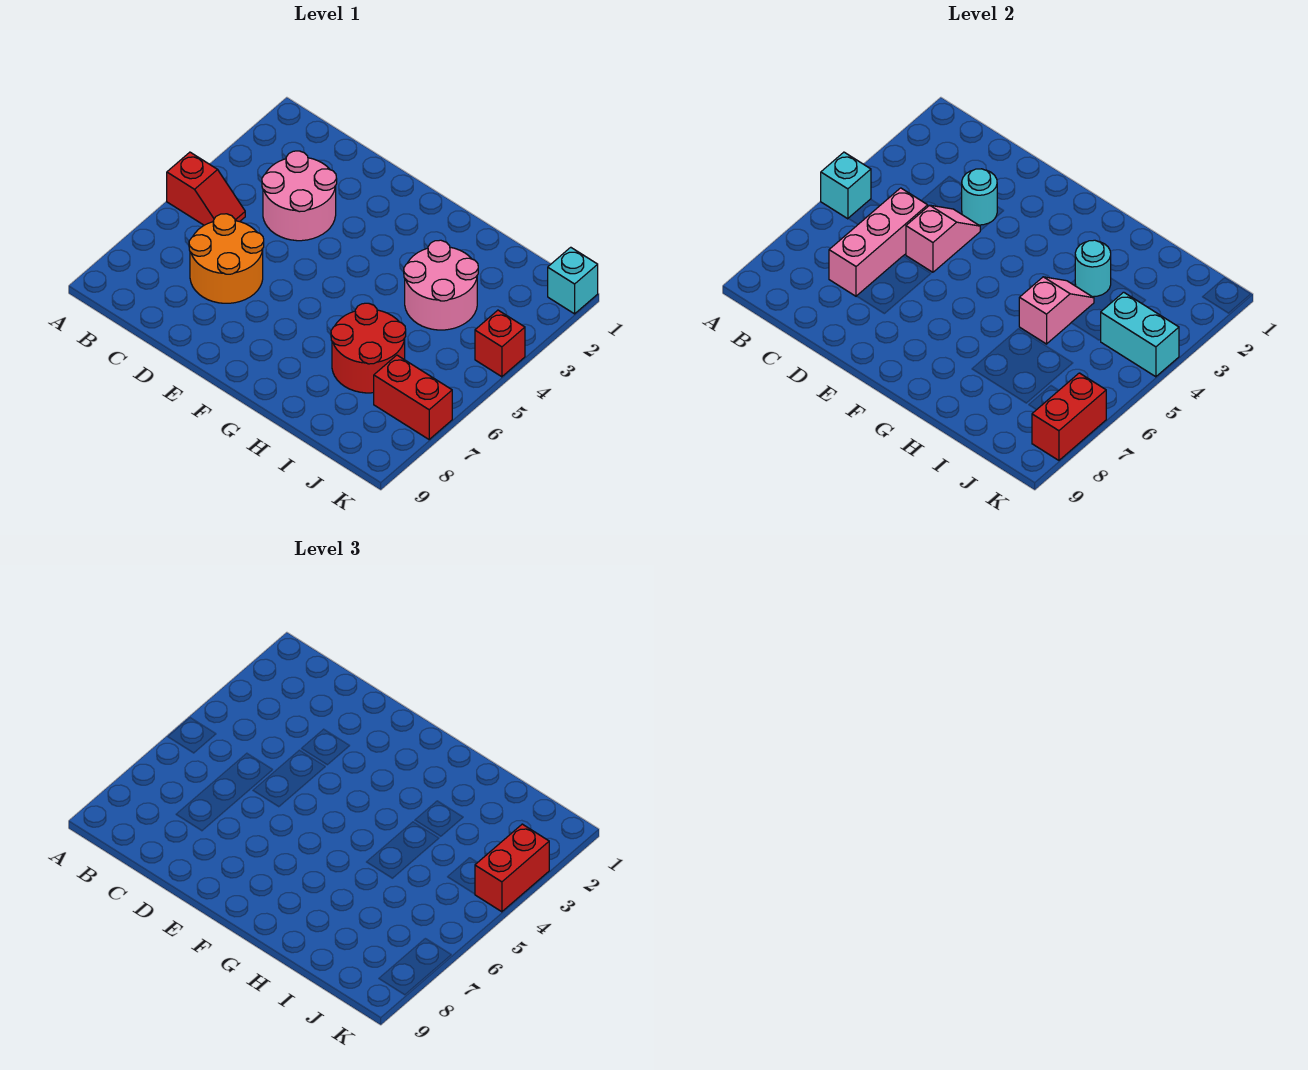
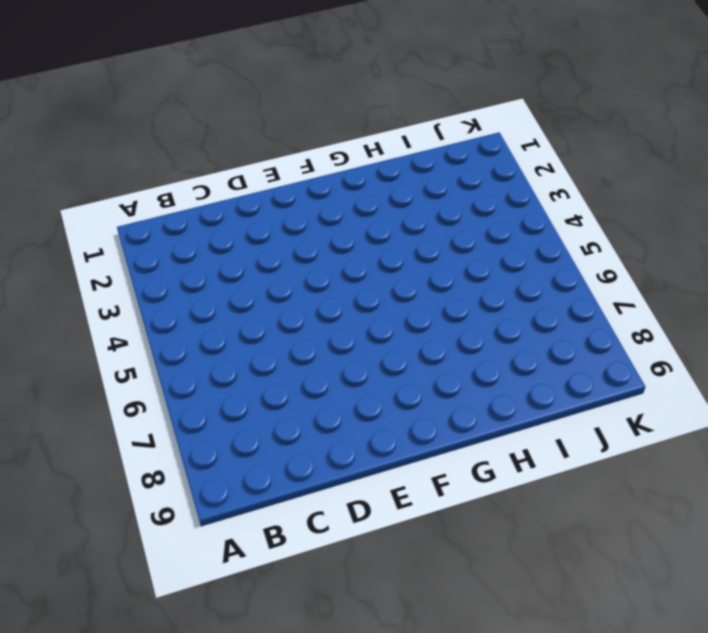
none -> red 1x2 slope [167,152,245,225]
none -> pink 2x2 round brick [262,151,337,241]
none -> orange 2x2 round brick [189,214,264,303]

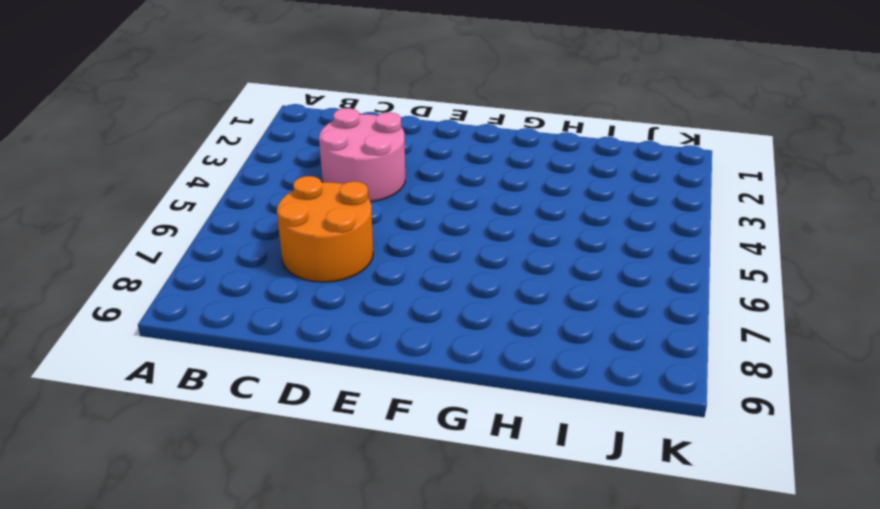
none -> red 1x2 slope [167,152,245,225]
none -> pink 2x2 round brick [404,240,478,330]
none -> red 2x2 round brick [331,303,406,393]

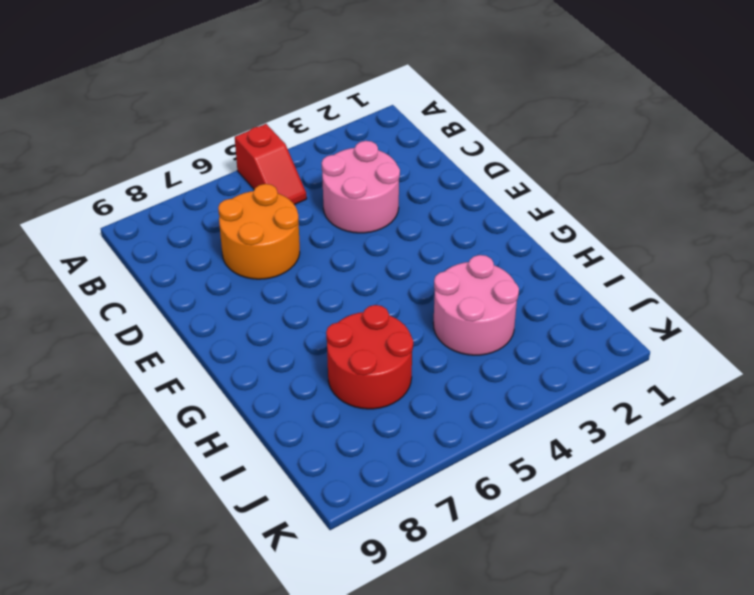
none -> red 1x2 brick [374,355,452,439]
none -> cyan 1x1 brick [548,247,598,314]
none -> red 1x1 brick [475,310,525,377]

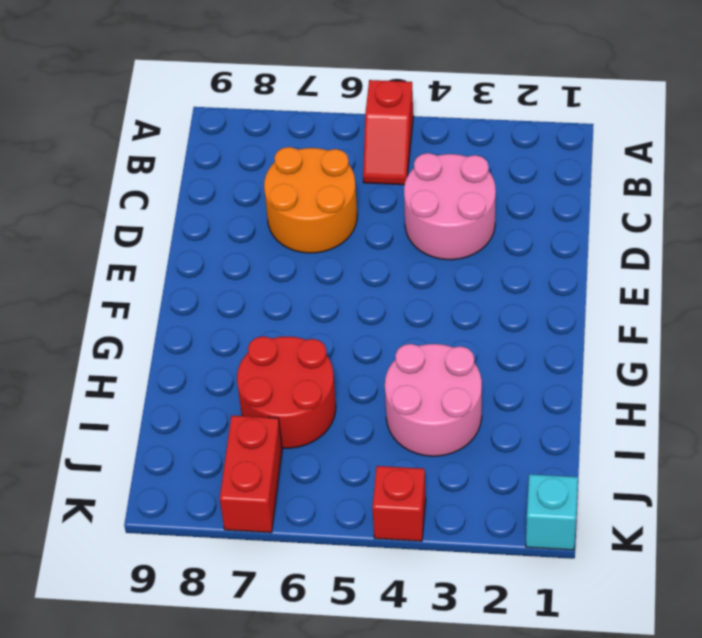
none -> cyan 1x1 brick [821,152,871,219]
none -> pink 1x3 brick [829,188,928,296]
none -> cyan 1x1 round brick [962,169,997,225]

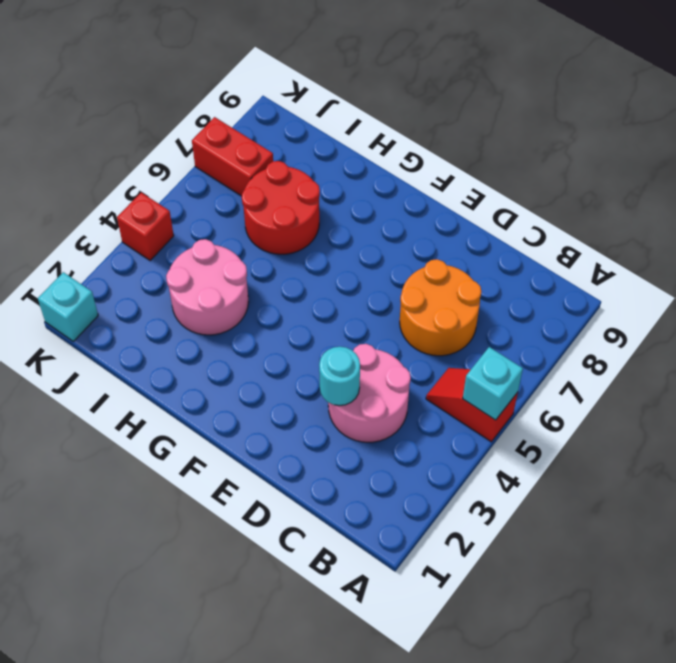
none -> pink 1x3 brick [829,188,928,296]
none -> pink 1x2 slope [906,205,980,272]
none -> cyan 1x1 round brick [1075,240,1111,297]

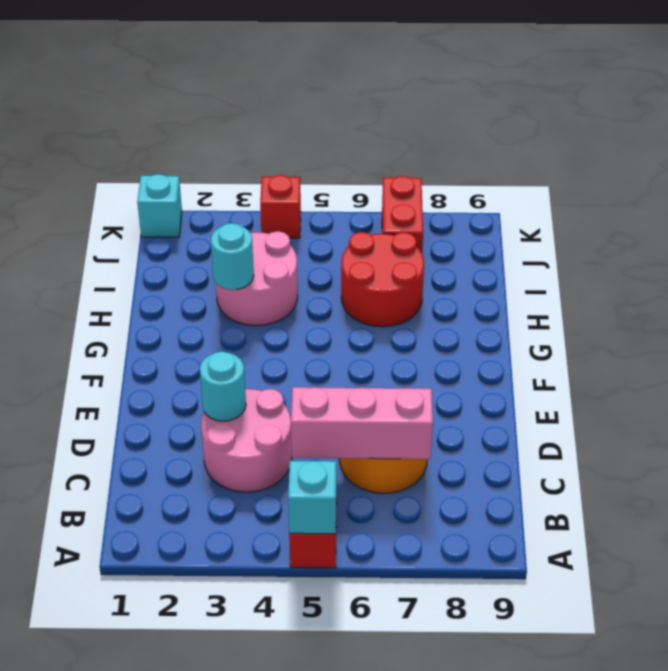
none -> pink 1x2 slope [906,205,980,272]
none -> pink 1x2 slope [1019,277,1094,344]
none -> cyan 1x2 brick [1101,292,1179,377]

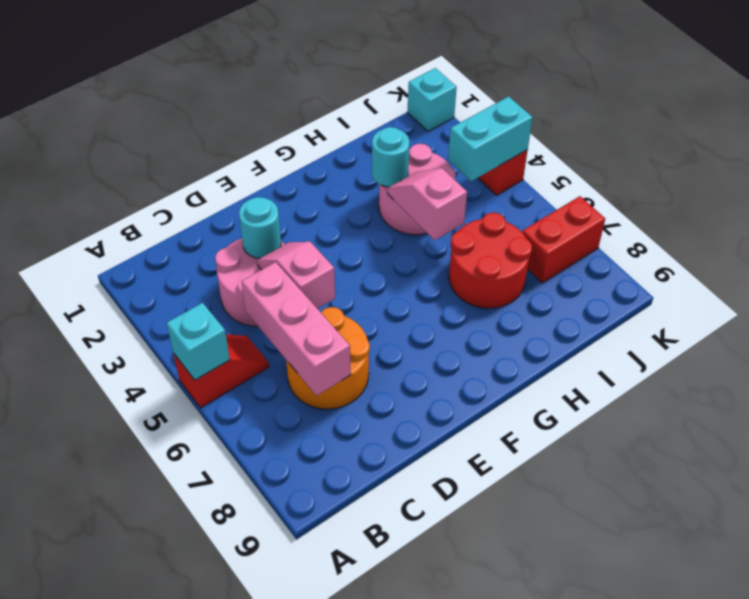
none -> red 1x2 brick [1032,373,1106,460]
none -> red 1x2 brick [475,824,549,912]

